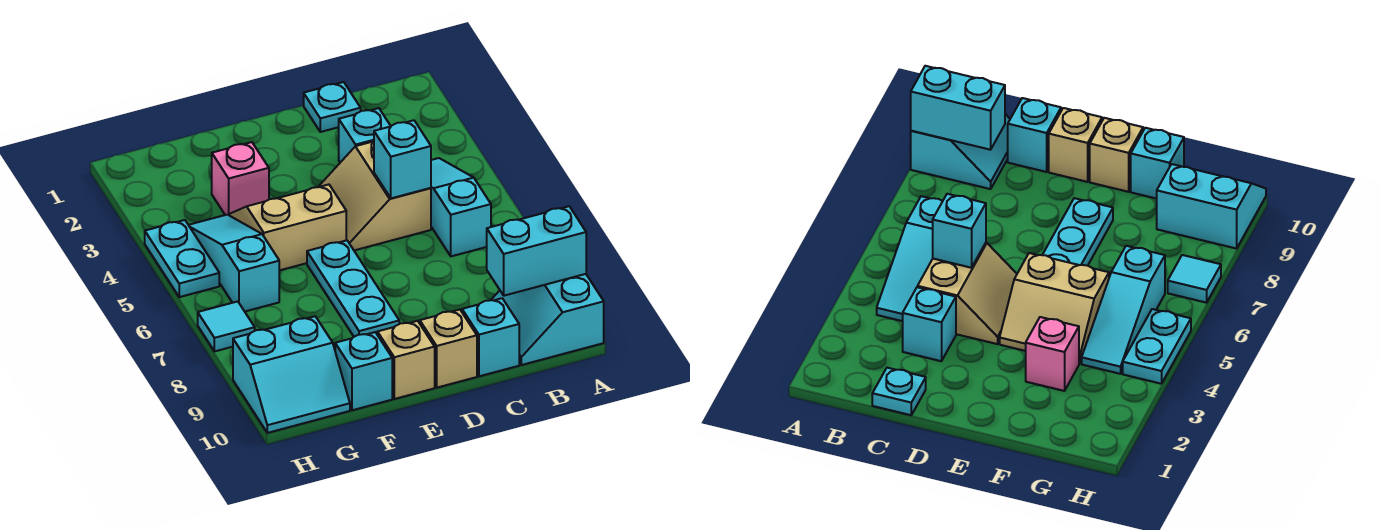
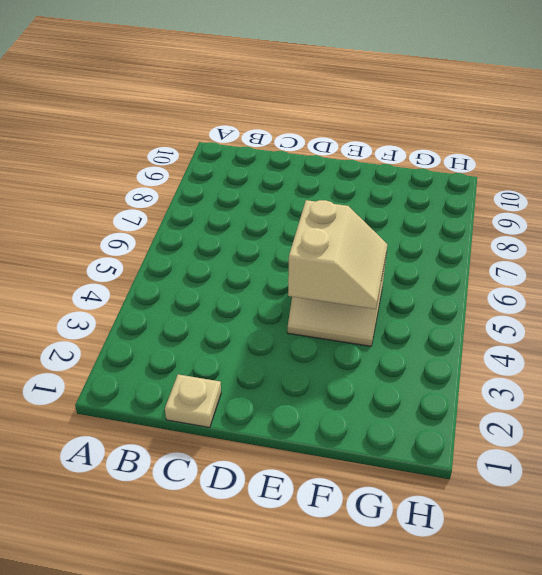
tan 1x1 plate [165,374,221,428] -> cyan 1x1 plate [304,82,361,132]
tan 2x2 slope [288,200,387,309] -> tan 2x2 slope moved to [318,141,431,250]
none -> cyan 2x2 slope [491,274,604,365]
none -> cyan 1x3 slope [431,158,491,256]
none -> cyan 1x1 brick [339,108,391,162]

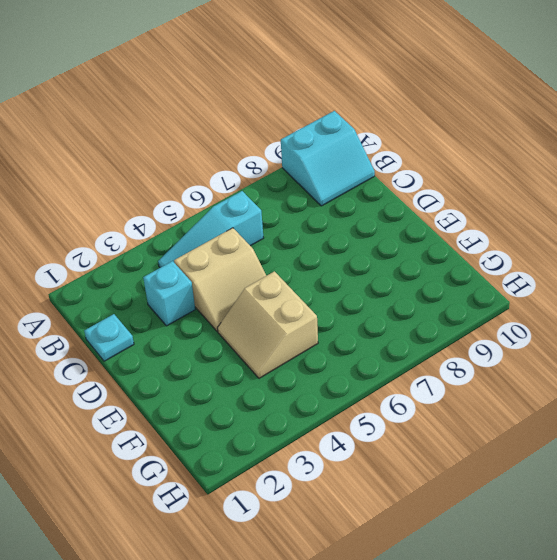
none -> cyan 1x1 brick [462,298,519,376]
none -> tan 1x1 brick [420,310,477,388]
none -> cyan 1x3 plate [307,240,399,337]

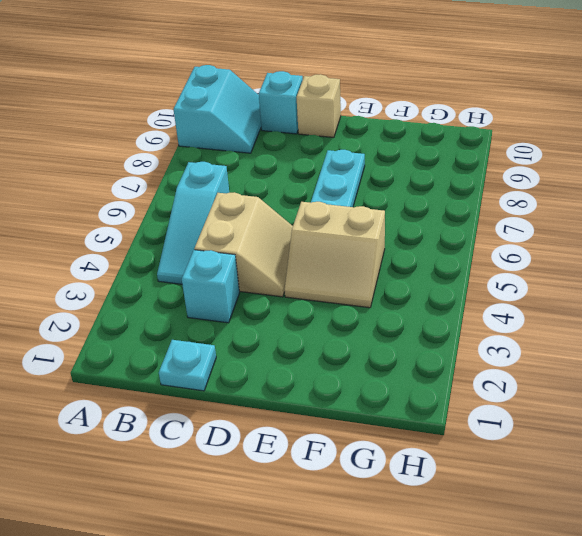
none -> tan 1x1 brick [377,321,435,399]
none -> pink 1x1 brick [212,142,269,215]
none -> cyan 1x1 brick [335,332,392,410]

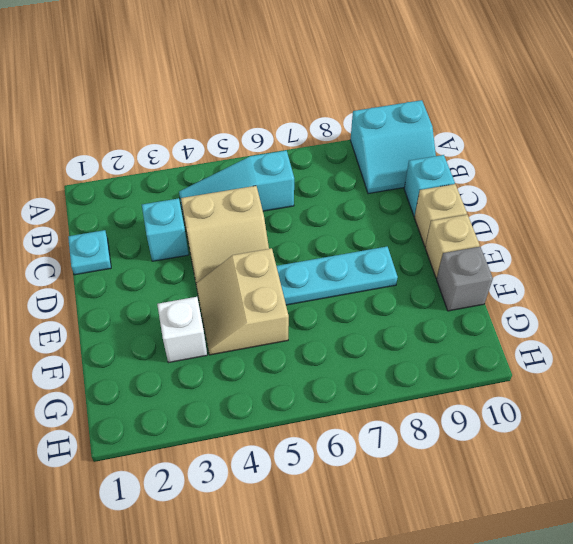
white 1x1 brick [157,297,207,363] -> pink 1x1 brick [212,142,269,215]
grey 1x1 brick [437,247,493,311] -> cyan 1x1 brick [335,332,392,410]
none -> cyan 1x3 slope [189,215,279,311]
none -> cyan 2x2 slope [233,316,350,433]
none -> cyan 1x2 plate [145,220,219,297]

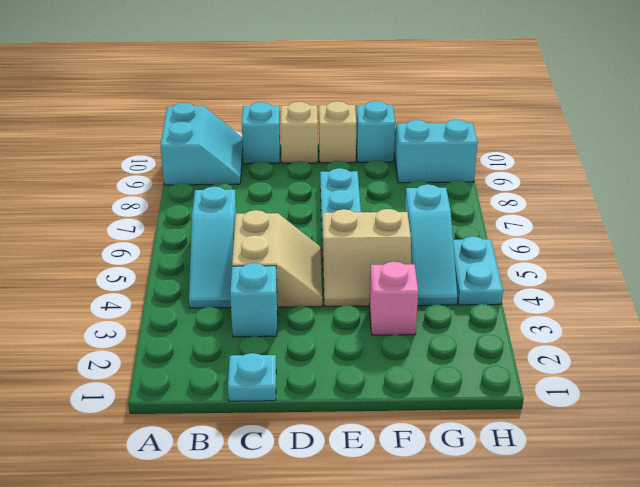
none -> cyan 1x1 tile [198,301,255,351]
none -> cyan 1x2 brick [487,206,586,296]
none -> cyan 1x1 brick [374,120,431,198]

